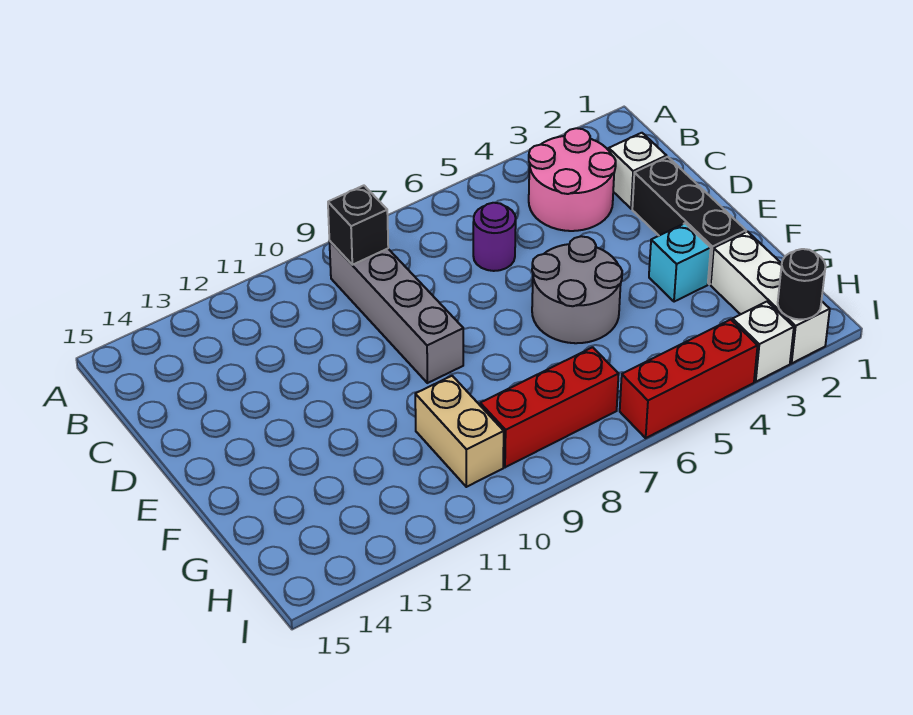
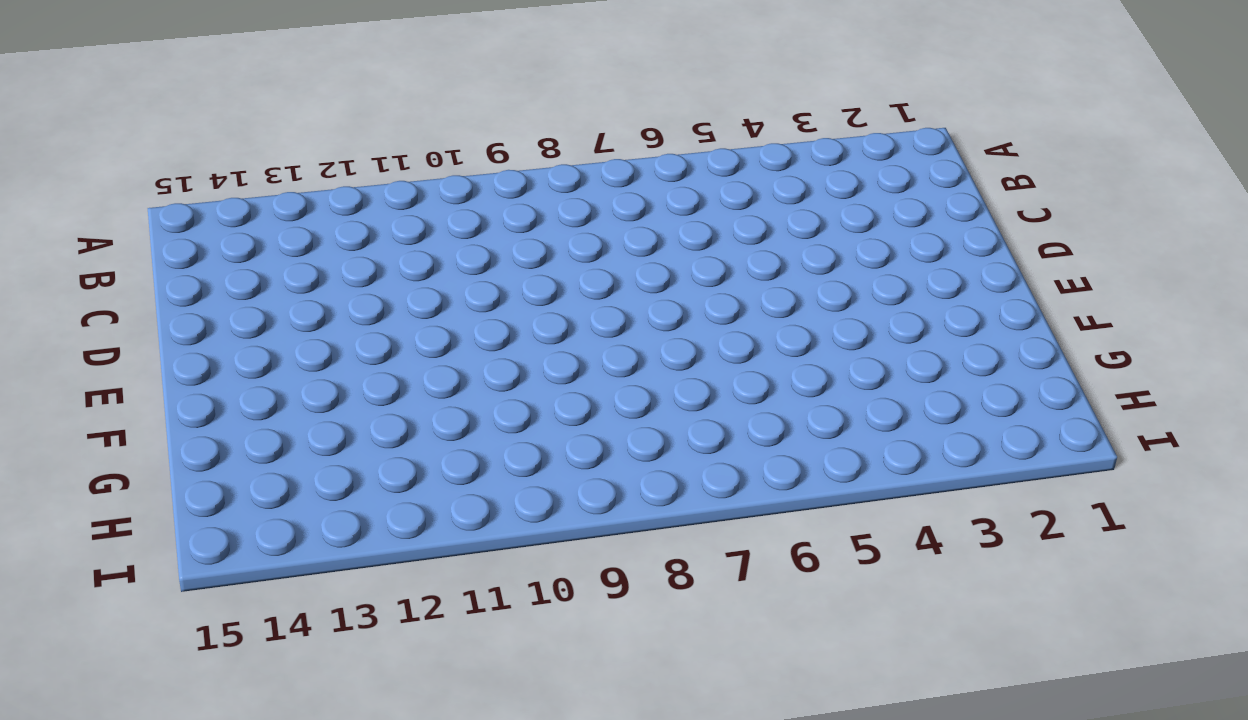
none -> pink 2x2 round brick [529,128,616,231]
none -> grey 1x4 brick [329,241,463,383]
none -> white 1x1 brick [609,133,666,209]

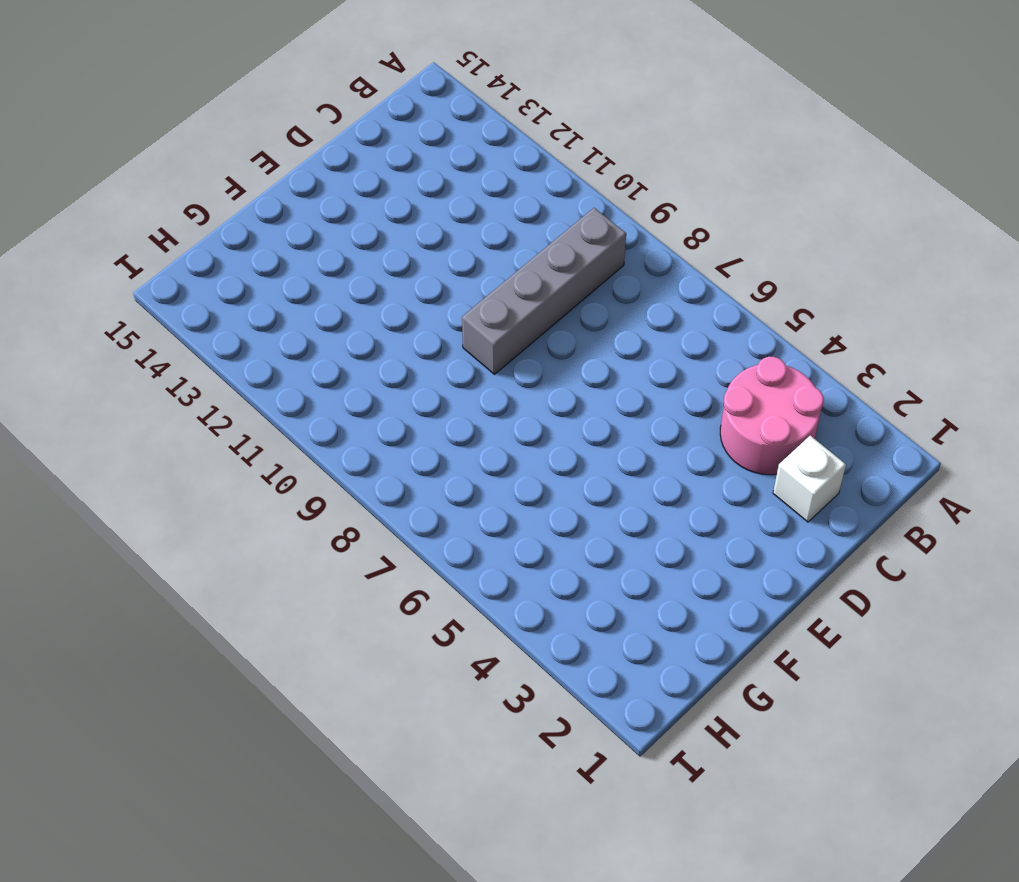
none -> purple 1x1 round brick [473,203,516,271]
none -> black 1x3 brick [632,157,746,284]
none -> grey 2x2 round brick [532,236,622,343]

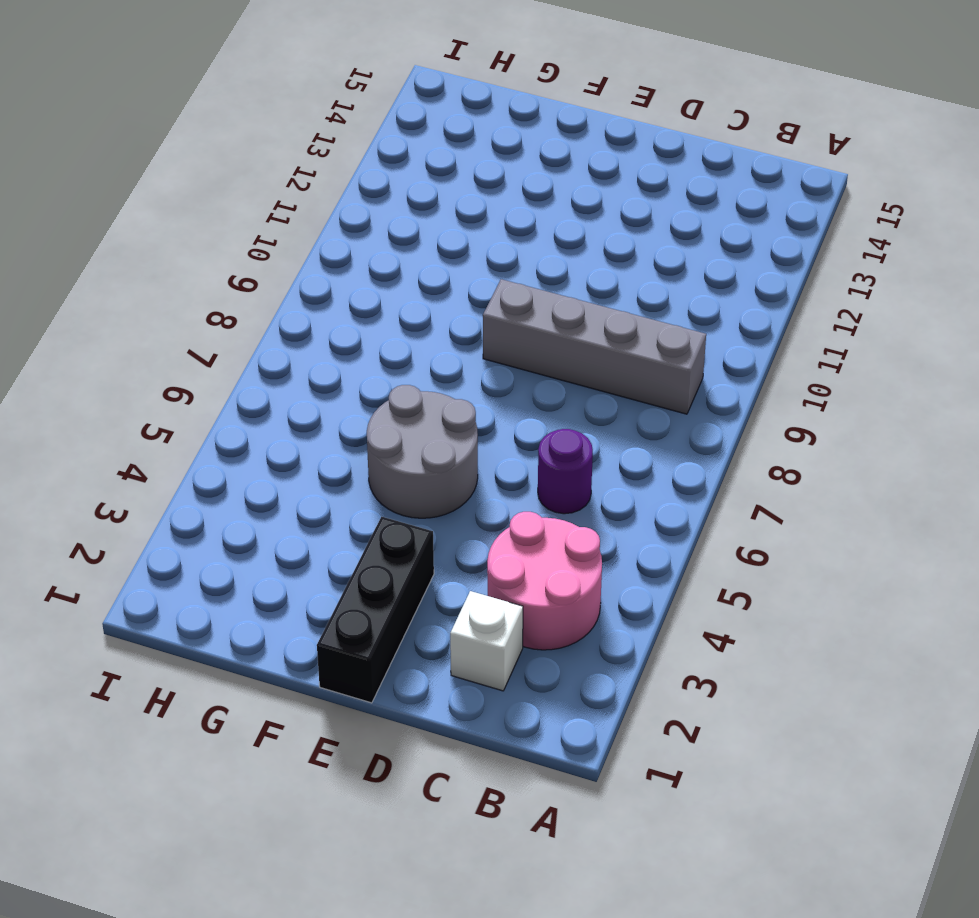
black 1x3 brick [317,517,434,703] -> black 1x3 brick turned to [632,157,746,284]
none -> cyan 1x1 brick [649,223,711,302]
none -> white 1x3 brick [711,232,830,363]
none -> tan 1x2 brick [415,376,504,487]

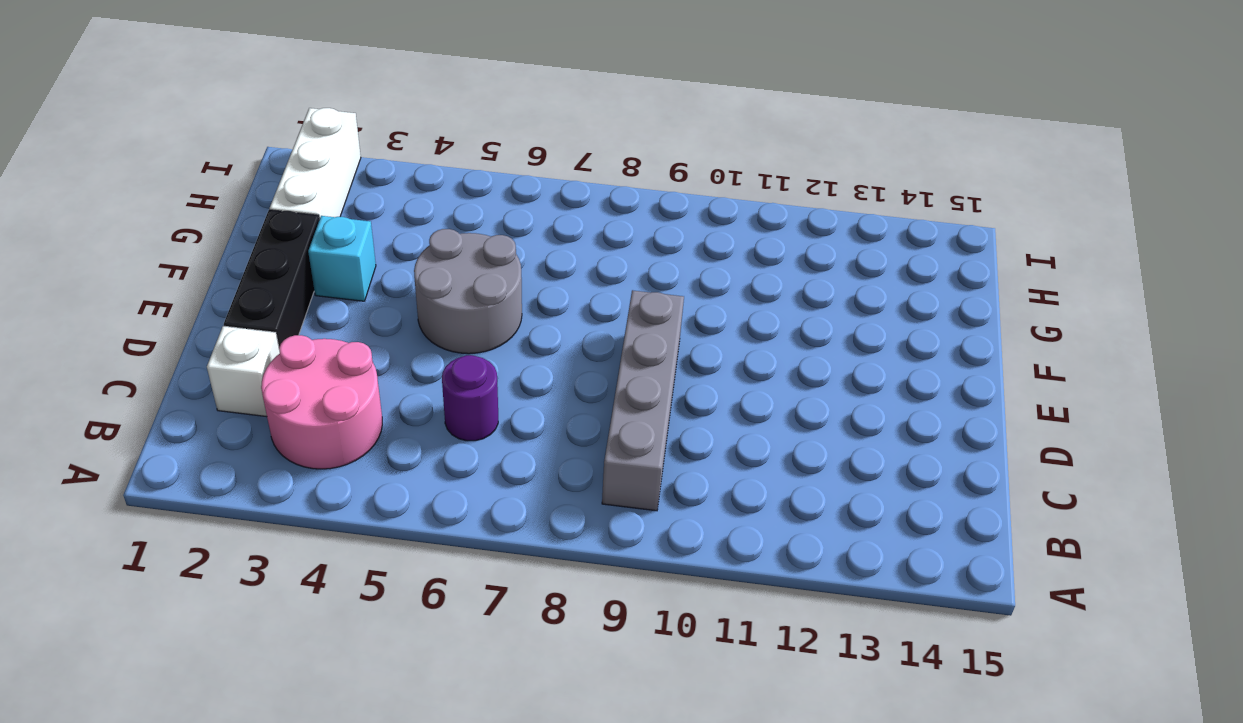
none -> tan 1x2 brick [415,376,504,487]
none -> red 1x3 brick [480,347,619,467]
none -> white 1x1 brick [732,302,794,382]

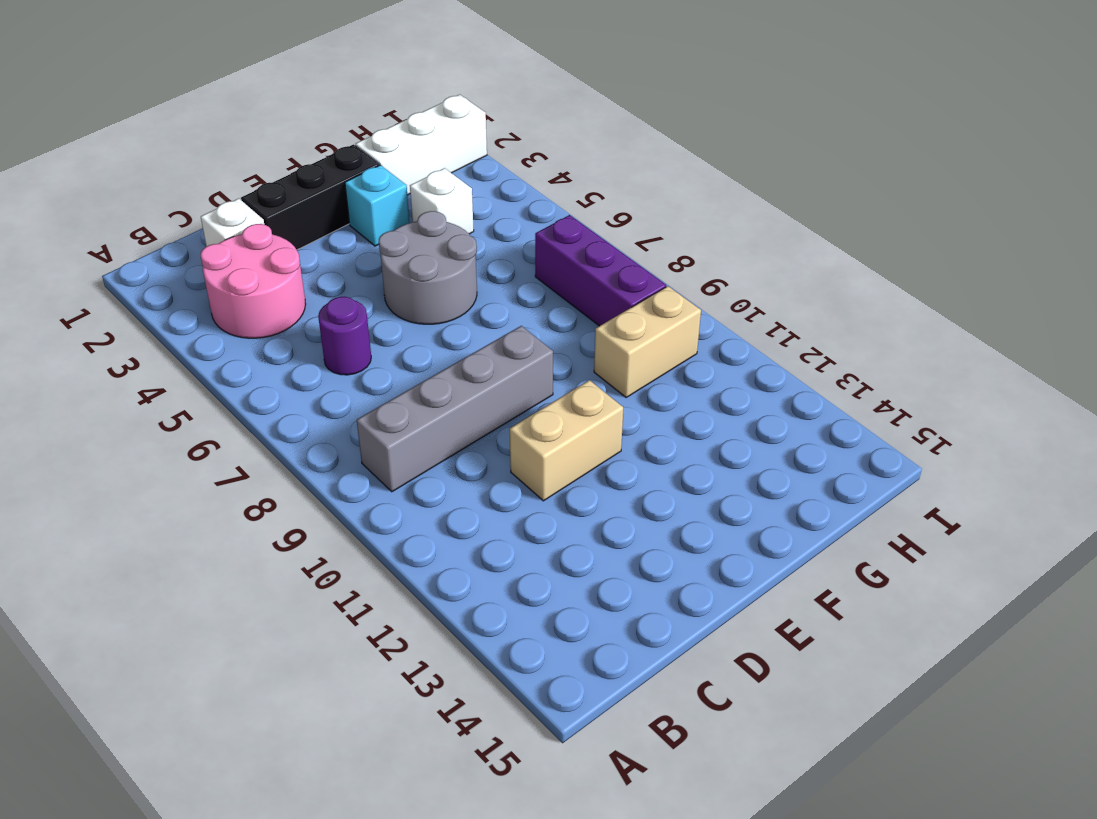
tan 1x2 brick [510,380,623,501] -> none
white 1x1 brick [410,168,474,234] -> white 1x1 brick moved to [732,302,794,382]
purple 1x3 brick [535,215,666,326] -> red 1x3 brick [480,347,619,467]
none -> red 1x3 brick [620,320,758,438]
none -> black 1x1 brick [328,186,388,265]
none -> black 1x1 round brick [778,249,826,320]

